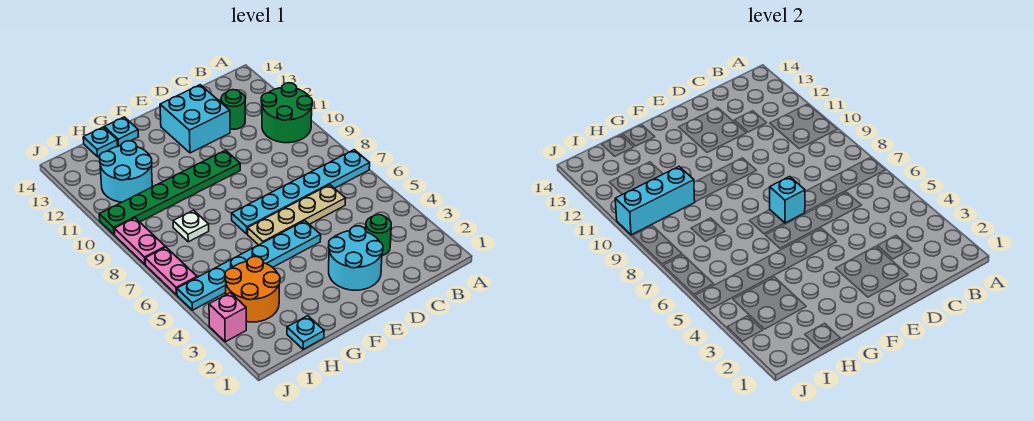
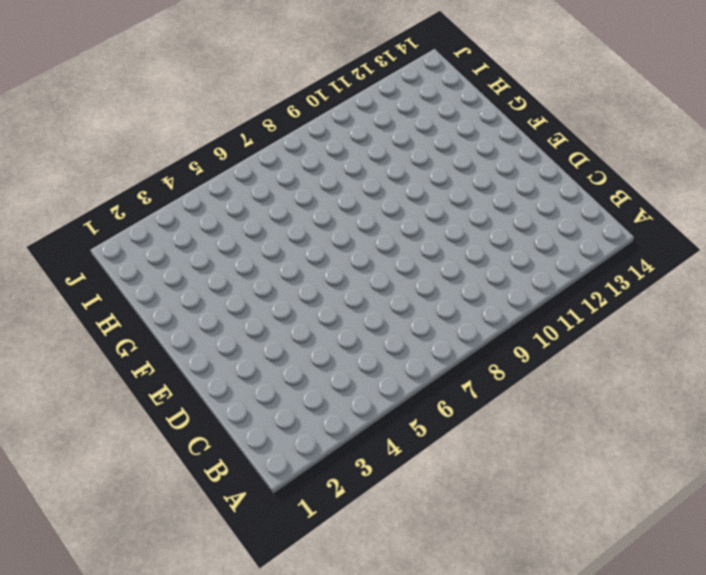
none -> cyan 1x6 plate [232,150,370,234]
none -> green 2x2 round brick [261,83,312,143]
none -> green 1x1 round brick [366,215,391,256]

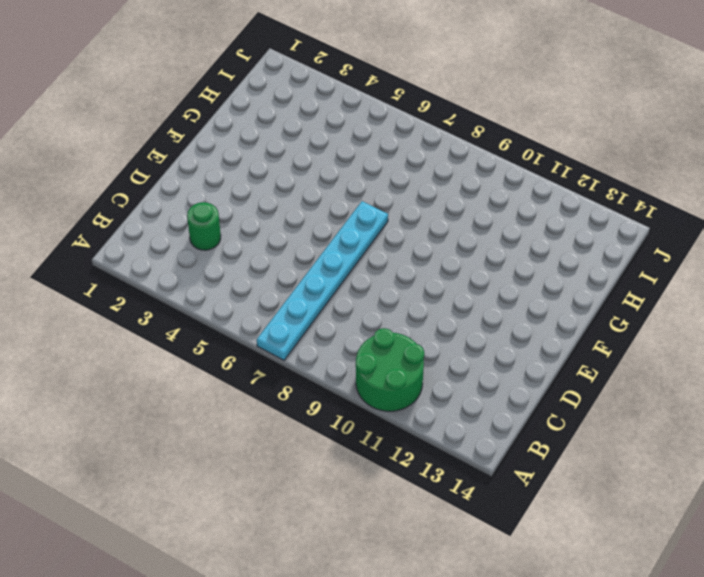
none -> tan 1x4 plate [248,185,346,245]
none -> green 1x1 round brick [221,90,245,129]
none -> cyan 2x2 round brick [328,226,383,290]

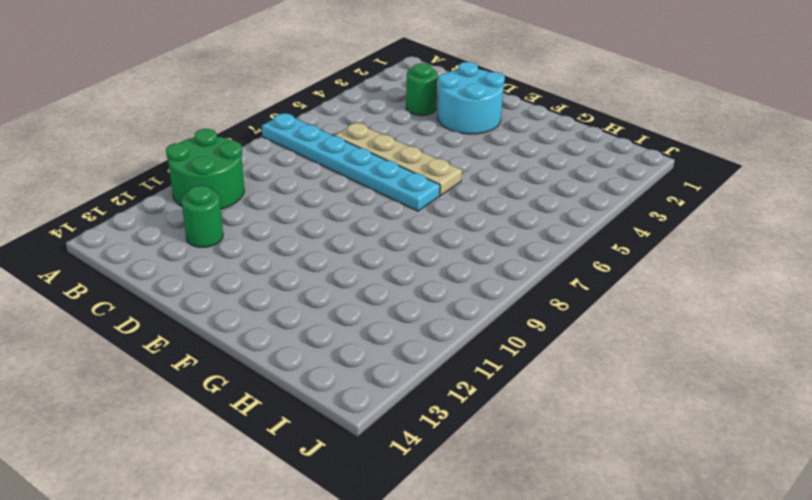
none -> cyan 2x2 brick [160,85,230,153]
none -> cyan 1x6 plate [177,221,321,310]
none -> green 1x6 plate [99,150,240,235]

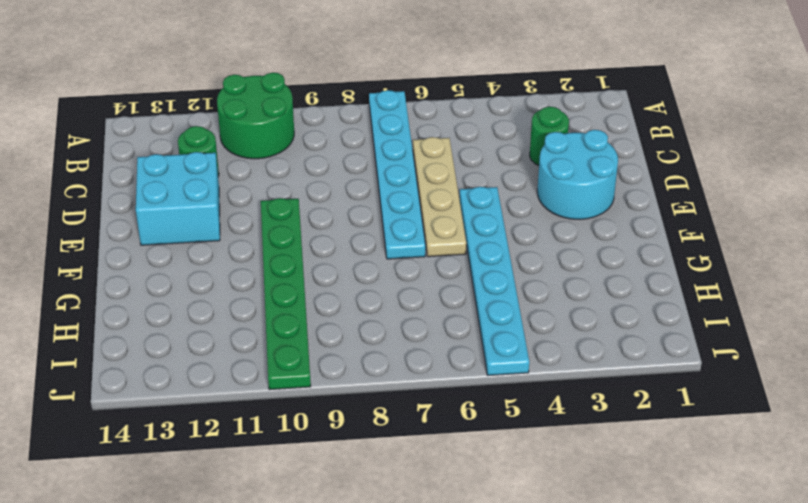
none -> cyan 1x1 plate [104,117,139,146]
none -> cyan 1x1 plate [287,316,324,349]
none -> orange 2x2 round brick [225,257,280,322]

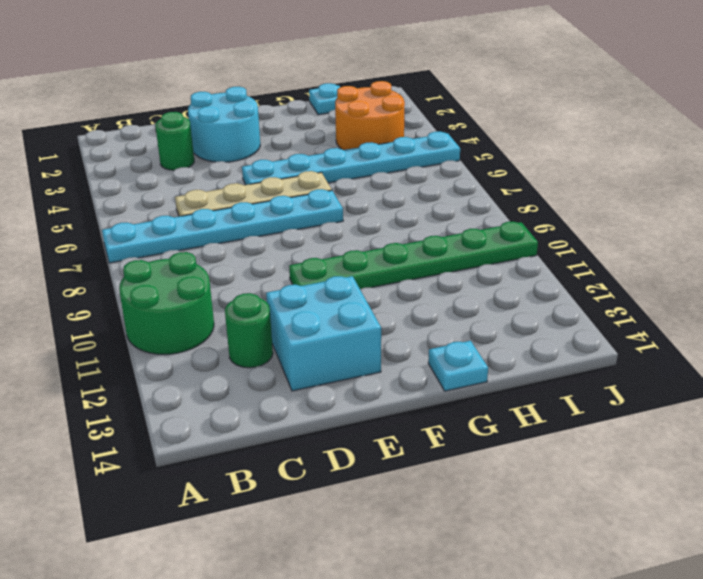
none -> white 1x1 plate [173,210,209,242]
none -> cyan 2x2 round brick [99,141,152,202]
none -> cyan 1x1 plate [83,127,118,157]

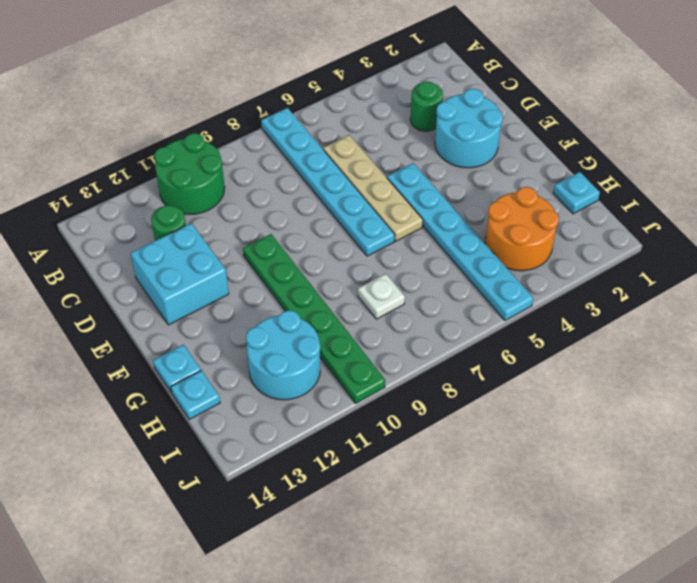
none -> pink 1x1 brick [209,293,246,342]
none -> pink 1x2 plate [145,247,197,295]
none -> pink 1x2 plate [114,218,165,264]

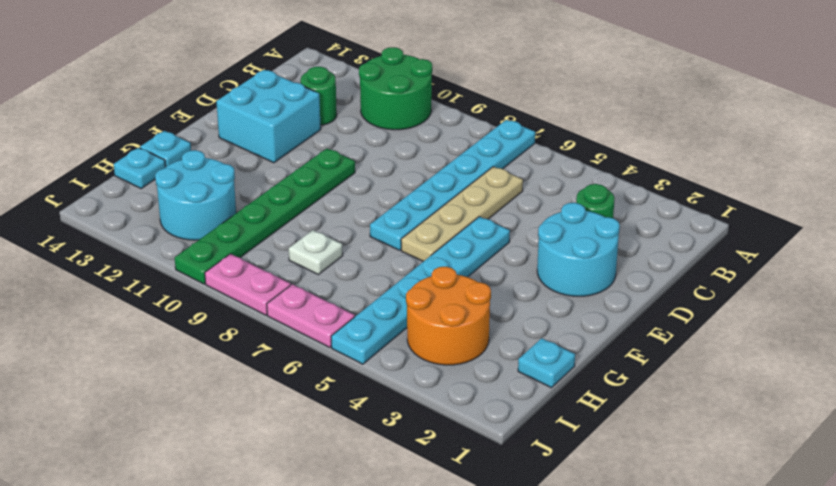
none -> pink 1x1 brick [209,293,246,342]
none -> cyan 1x1 brick [770,176,805,223]
none -> cyan 1x3 brick [615,167,695,235]

